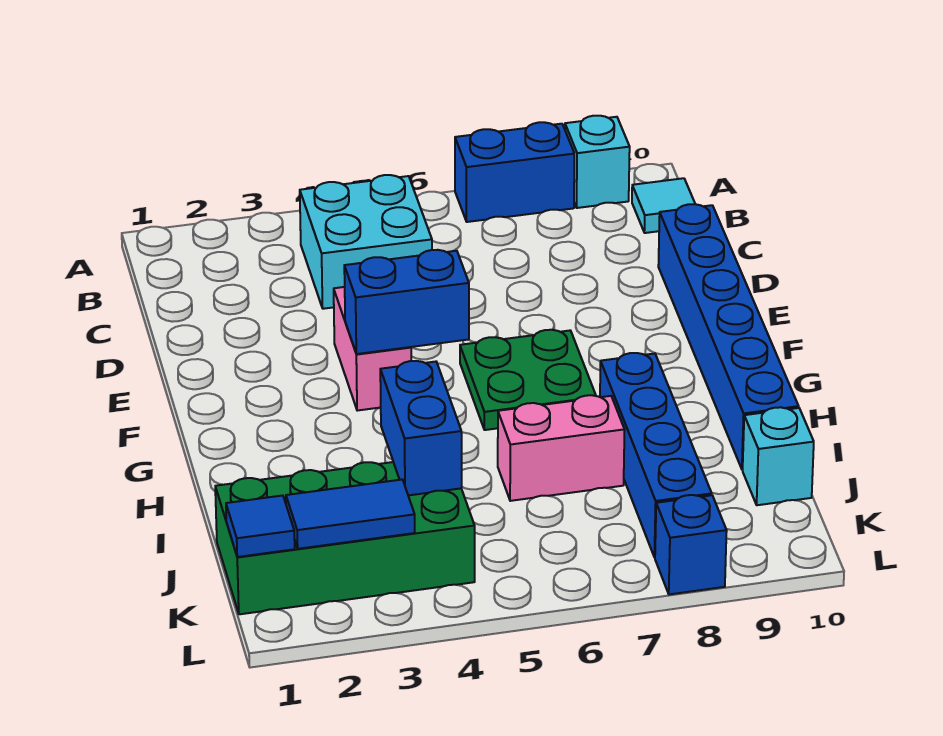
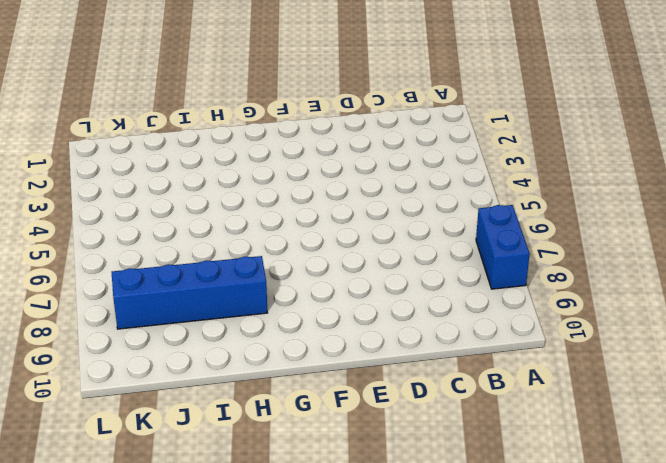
none -> cyan 1x1 brick [565,116,630,208]
none -> cyan 2x2 brick [300,175,432,309]
none -> cyan 1x1 tile [632,178,695,233]

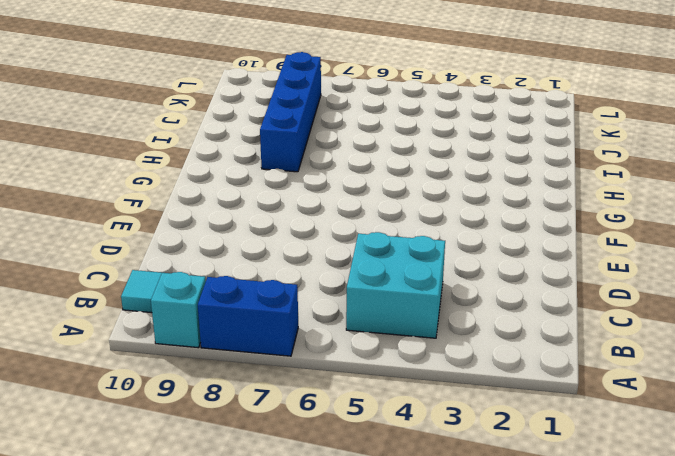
none -> blue 1x6 brick [658,204,799,470]
none -> pink 1x2 brick [334,287,411,411]
none -> green 2x2 plate [460,330,596,430]

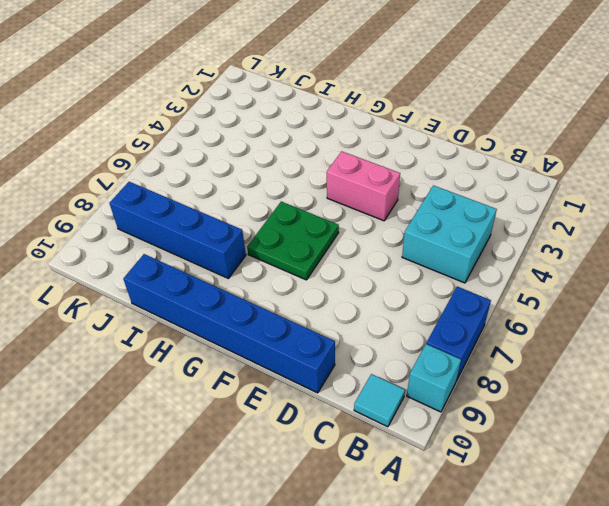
none -> pink 1x2 brick [498,395,625,501]
none -> green 2x4 brick [215,462,475,614]
none -> cyan 1x1 brick [743,407,814,505]

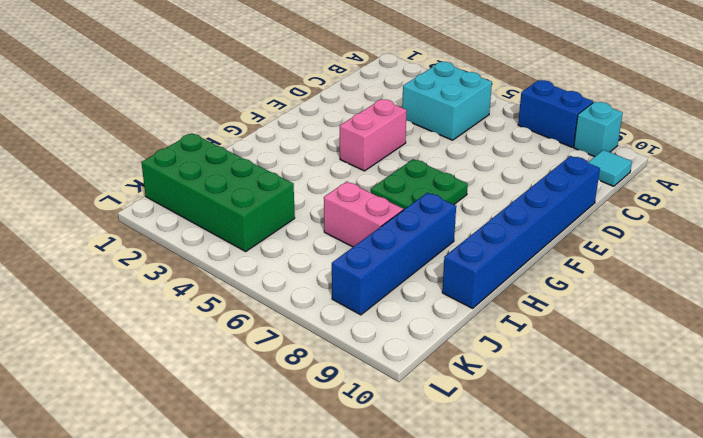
none -> cyan 1x1 brick [743,407,814,505]
none -> blue 1x1 brick [655,495,727,594]
none -> blue 1x2 brick [344,250,469,354]

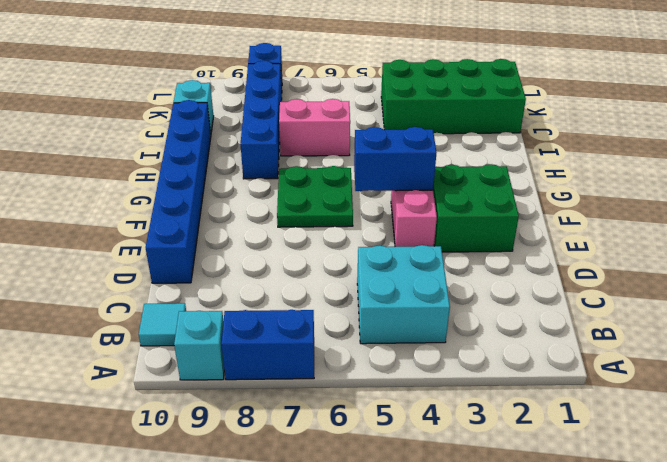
green 2x2 brick [433,164,519,252] -> none
none -> blue 1x2 brick [380,361,462,495]
none -> blue 1x1 tile [226,496,295,557]
none -> blue 1x2 tile [286,480,415,549]

